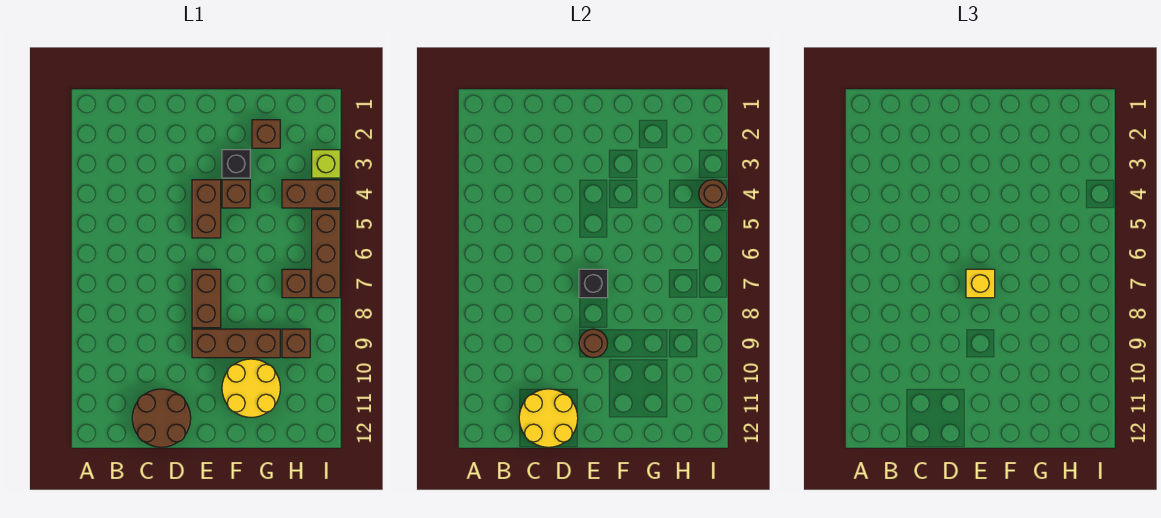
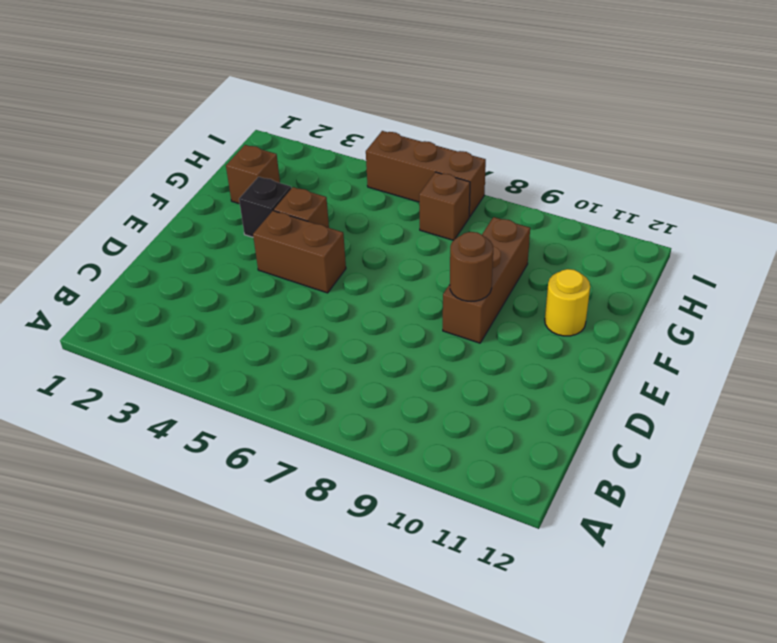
yellow 1x1 round brick [545,269,590,336] -> yellow 2x2 round brick [222,359,280,417]
none -> brown 2x2 round brick [132,389,191,447]
none -> brown 1x2 brick [192,269,221,328]
none -> brown 1x2 brick [282,180,340,208]

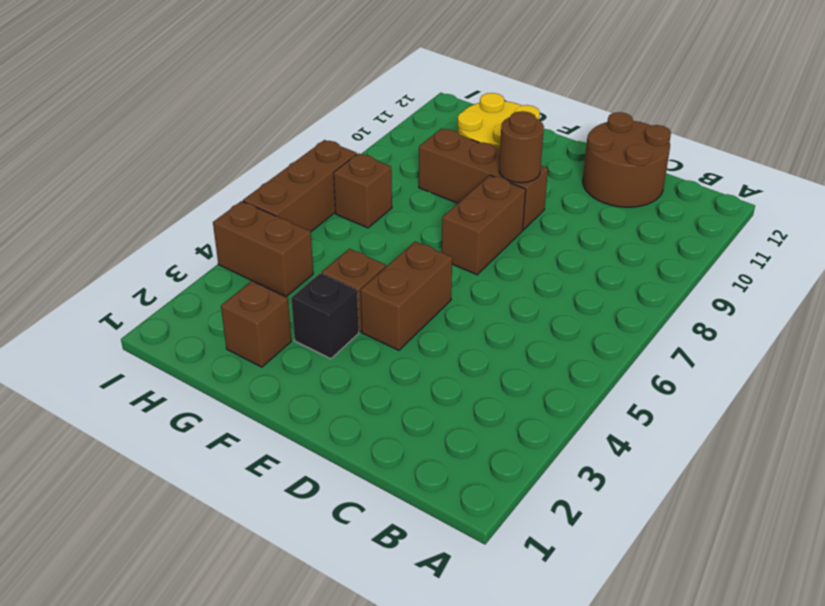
none -> brown 1x1 brick [282,329,310,358]
none -> lime 1x1 brick [312,150,340,178]
none -> yellow 2x2 round brick [519,389,578,447]

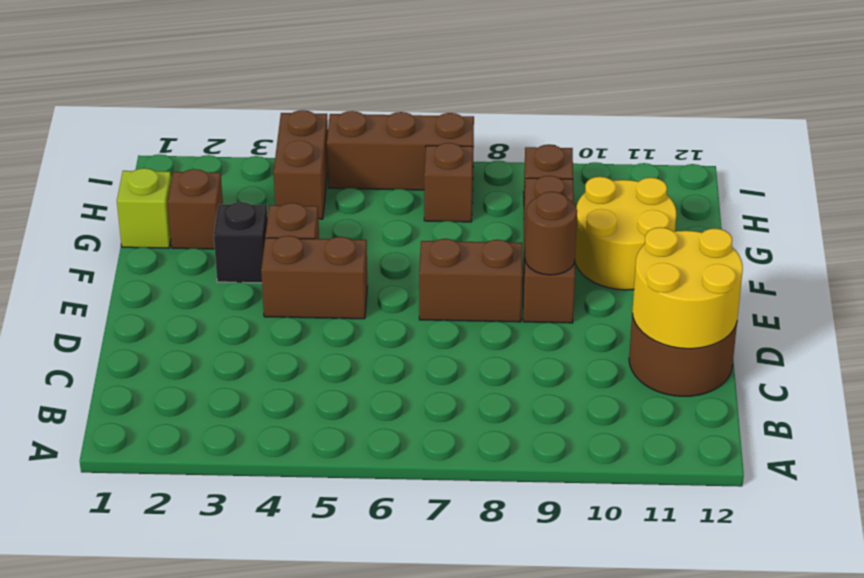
lime 1x1 brick [117,168,171,248] -> lime 1x1 brick moved to [312,150,340,178]
none -> black 1x1 brick [579,269,608,298]
none -> brown 1x1 round brick [699,180,727,208]
none -> yellow 1x1 brick [966,269,995,298]

